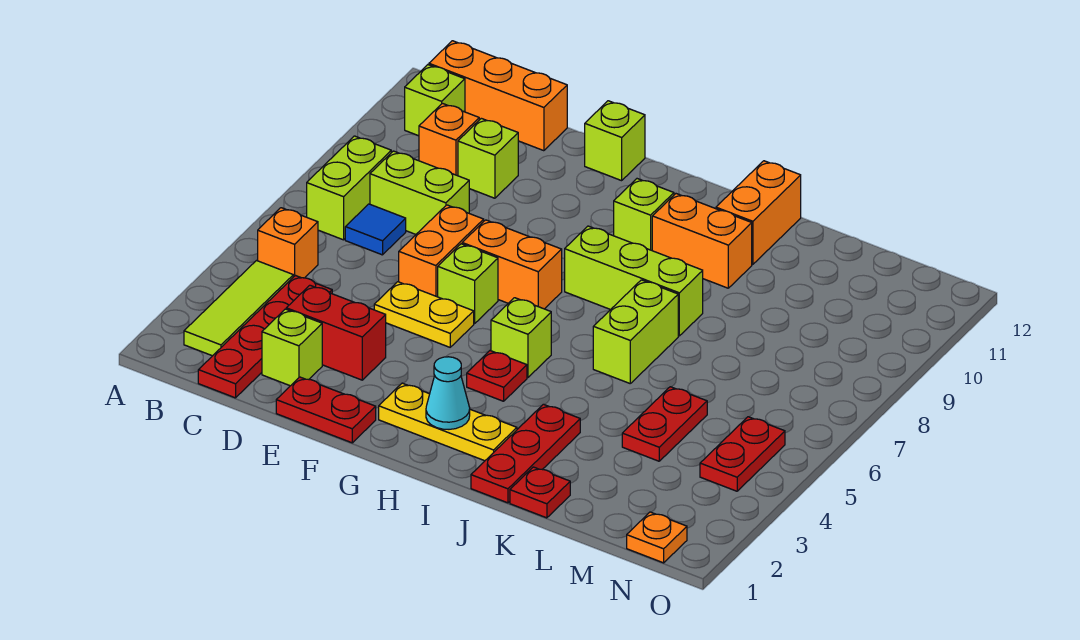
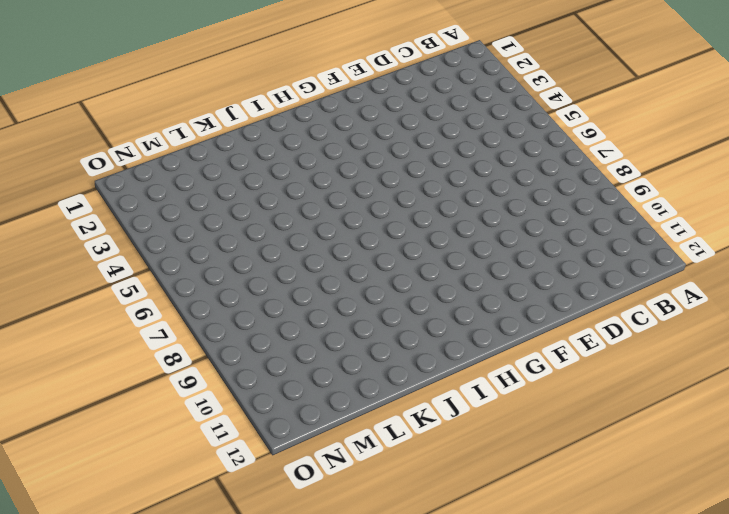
none -> lime 1x3 tile [184,261,293,356]
none -> orange 1x1 brick [258,208,318,278]
none -> lime 1x2 brick [307,136,391,240]
none -> lime 1x1 brick [405,65,465,136]

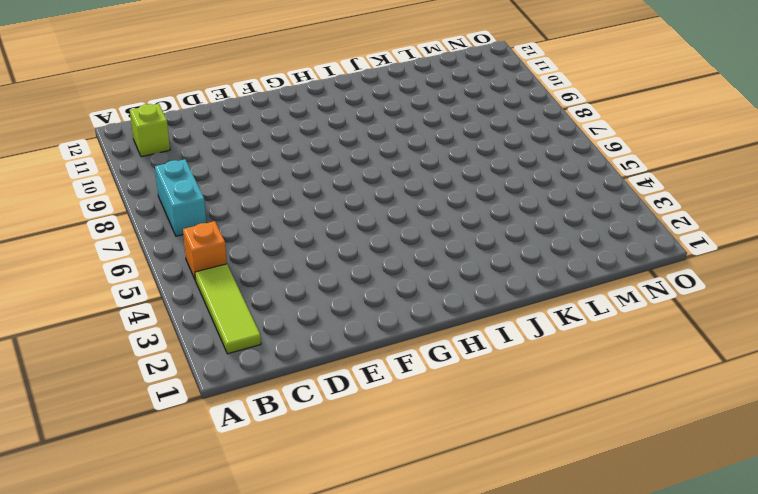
cyan 1x2 brick [155,159,206,236] -> lime 1x2 brick [307,136,391,240]
none -> orange 1x3 brick [429,41,567,151]
none -> red 1x4 plate [198,276,332,398]
none -> blue 1x1 tile [345,204,406,255]
none -> lime 1x2 brick [370,151,469,234]

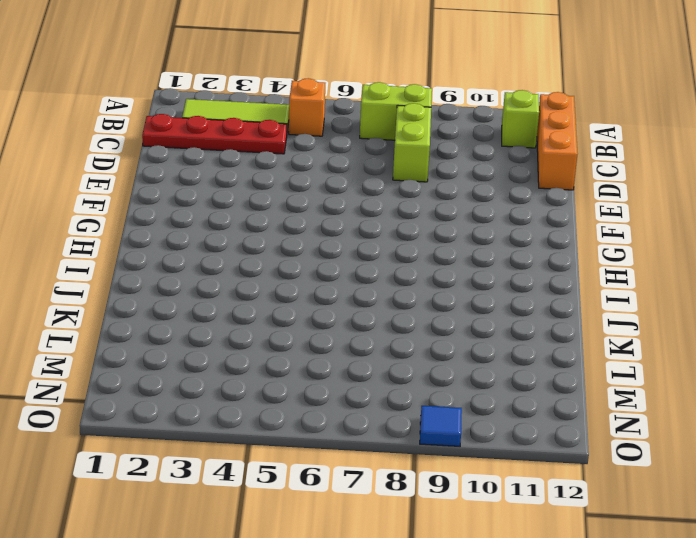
blue 1x1 tile [420,406,462,446] -> blue 1x1 tile moved to [345,204,406,255]
none -> orange 1x1 brick [419,103,479,176]
none -> lime 1x1 brick [262,309,322,386]
none -> red 1x2 brick [286,285,386,380]
none -> lime 1x1 brick [458,118,518,198]

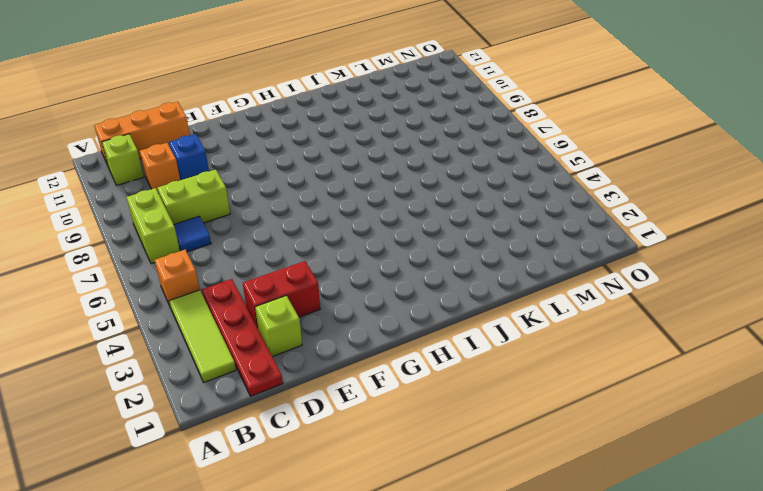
blue 1x1 brick [169,134,209,180] -> lime 1x1 brick [458,118,518,198]
none -> red 1x2 plate [276,377,376,443]
none -> yellow 1x2 plate [374,282,474,347]
none -> orange 1x2 brick [399,205,484,297]
none -> lime 1x1 brick [438,244,498,324]

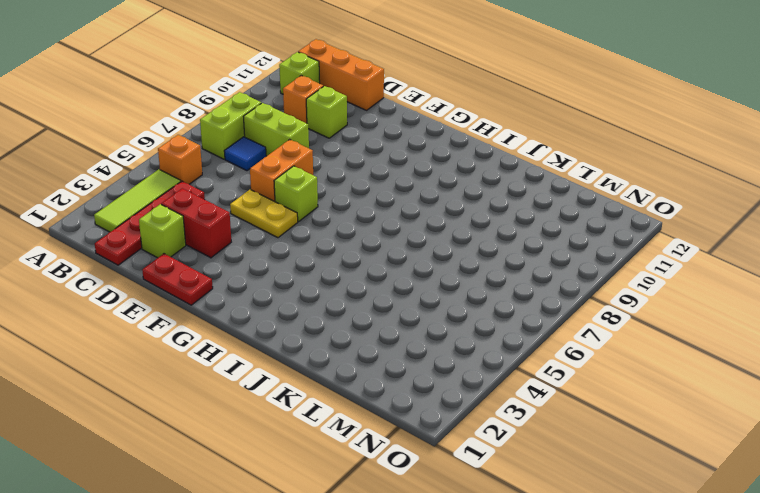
none -> orange 1x2 brick [462,220,562,309]
none -> lime 1x1 brick [585,101,645,181]
none -> yellow 1x3 plate [379,383,517,461]
none -> red 1x1 plate [467,351,527,401]

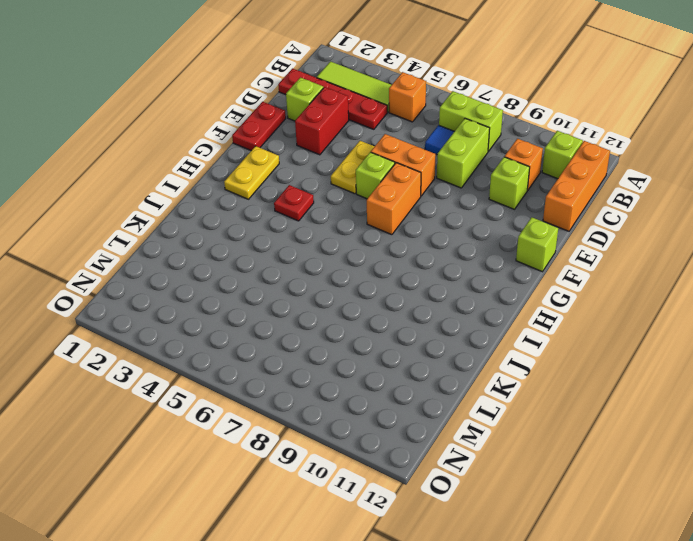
yellow 1x2 plate [224,146,279,199] -> yellow 1x3 plate [379,383,517,461]
none -> lime 1x1 brick [491,298,551,377]
none -> lime 1x3 brick [565,226,703,336]
none -> lime 1x1 brick [614,179,674,250]
none -> orange 1x2 brick [652,194,752,288]

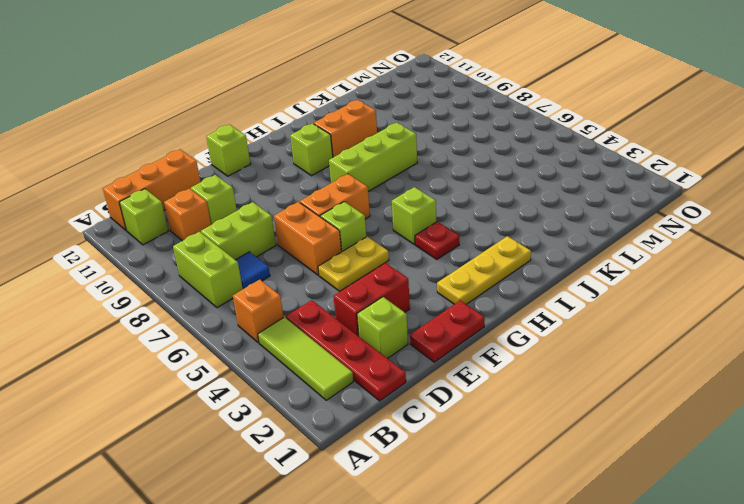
none -> red 1x3 plate [471,404,580,503]
none -> lime 1x2 brick [593,280,678,383]
none -> orange 1x2 brick [716,161,801,264]
none -> red 1x1 plate [510,467,570,518]

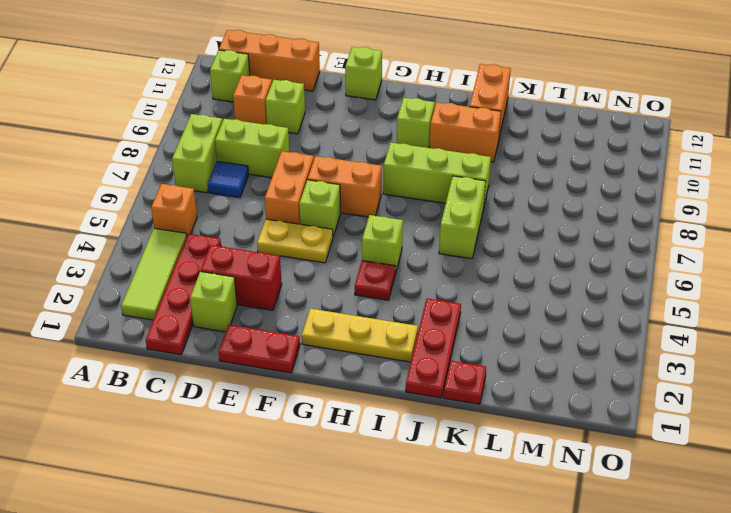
none -> red 1x2 plate [622,387,707,461]
none -> orange 1x1 plate [627,512,687,563]
none -> red 1x2 plate [700,417,785,491]
none -> cyan 1x1 cone [426,357,470,429]

